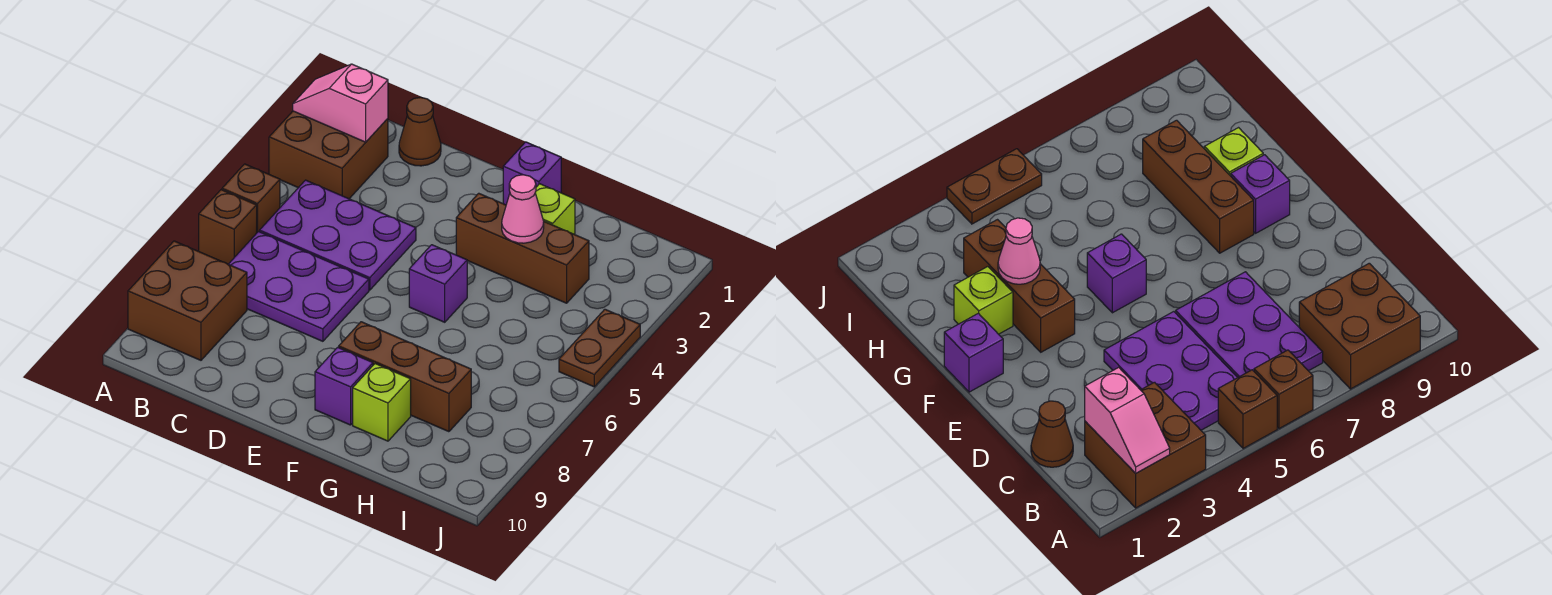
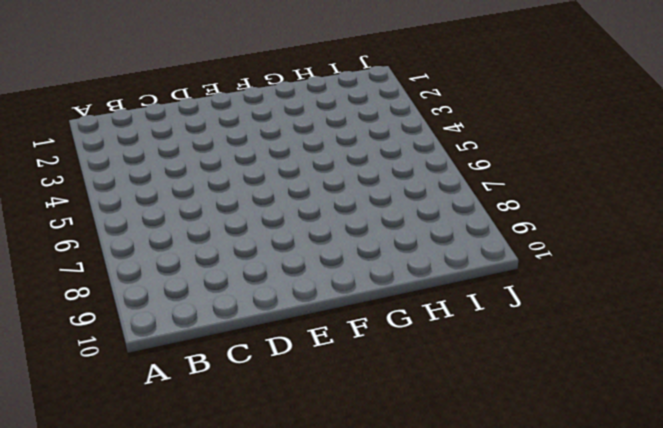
none -> brown 2x2 brick [269,111,388,199]
none -> brown 1x1 brick [222,164,280,232]
none -> brown 1x1 brick [199,190,257,264]

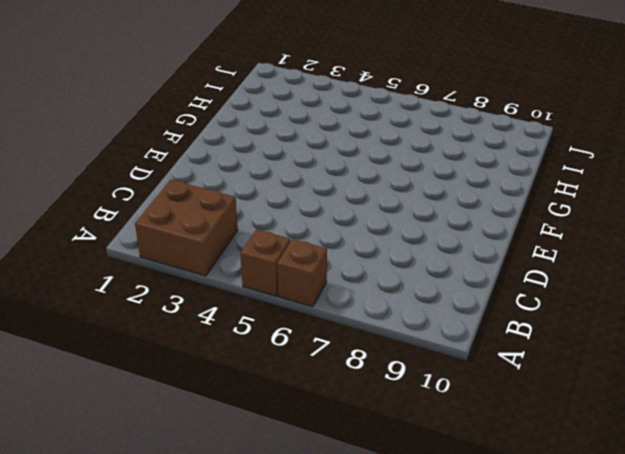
none -> brown 2x2 brick [128,241,247,360]
none -> purple 2x3 plate [260,180,416,290]
none -> purple 2x3 plate [229,232,369,341]

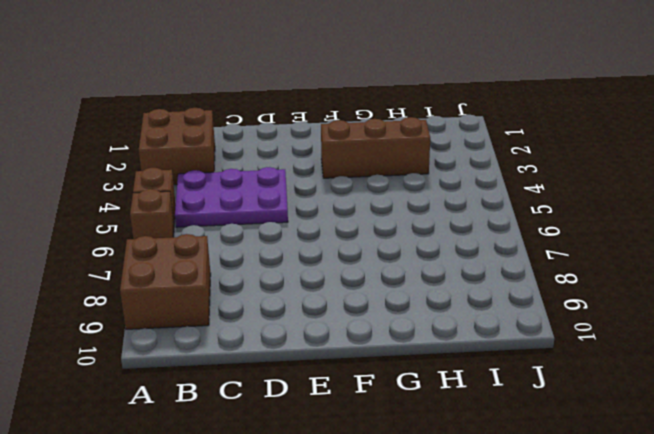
none -> purple 2x3 plate [229,232,369,341]
none -> brown 1x1 cone [399,97,441,166]
none -> purple 1x1 brick [503,142,561,205]

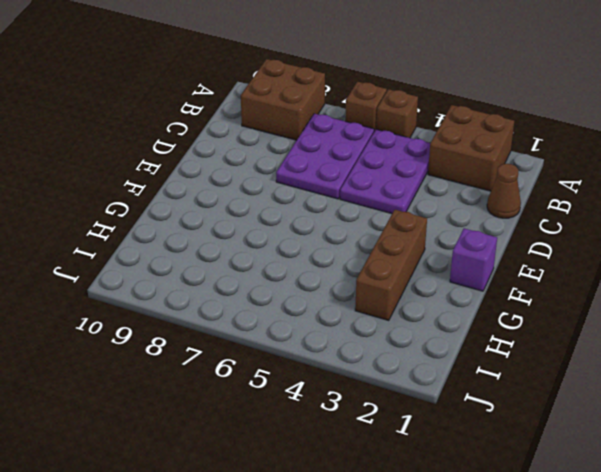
none -> purple 1x1 brick [409,245,467,322]
none -> brown 1x3 brick [339,322,471,432]
none -> purple 1x1 brick [315,347,373,425]

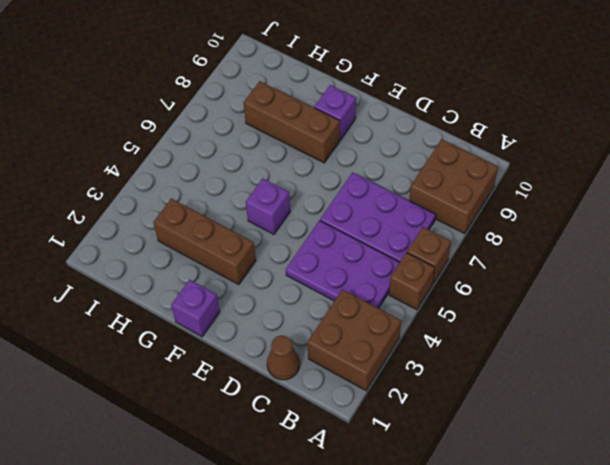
none -> lime 1x1 brick [535,184,575,235]
none -> lime 1x1 brick [353,364,411,441]
none -> brown 1x2 plate [559,309,640,387]

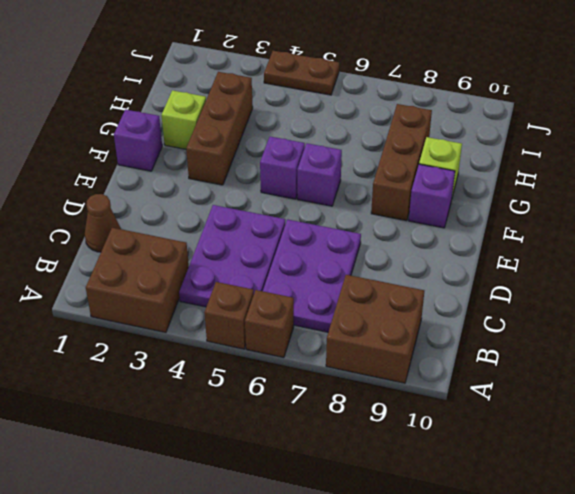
purple 1x1 brick [297,143,342,206] -> none
none -> pink 1x2 slope [293,64,388,142]
none -> pink 1x1 cone [502,175,544,243]

